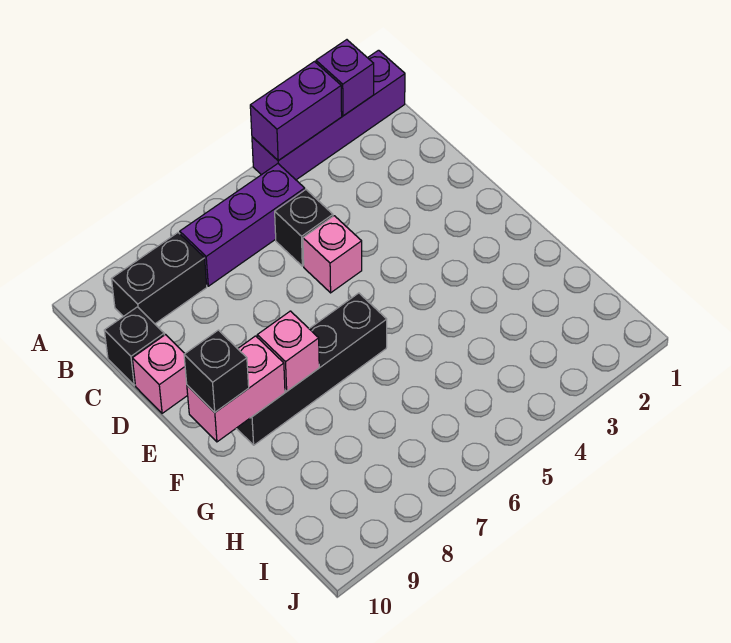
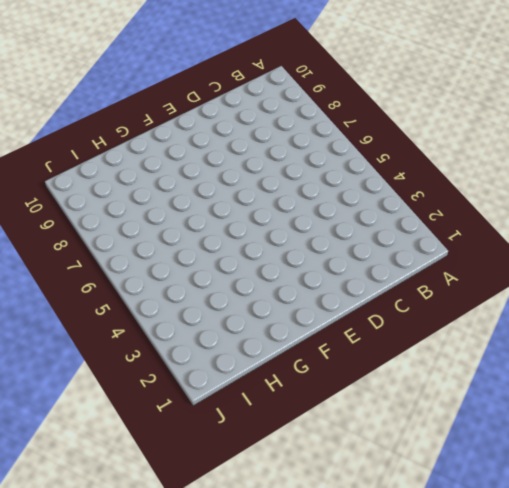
none -> purple 1x4 brick [252,50,405,180]
none -> purple 1x3 brick [180,164,305,286]
none -> black 1x2 brick [112,233,207,324]

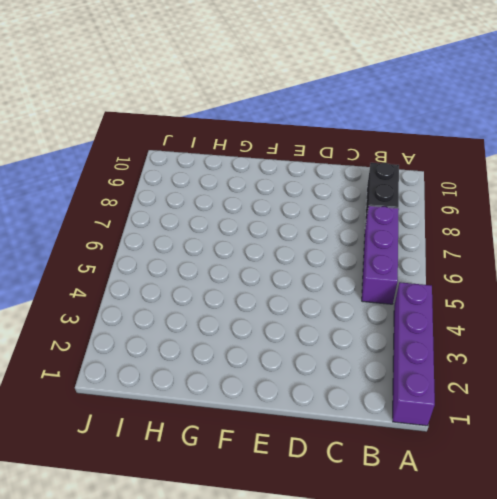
none -> black 1x1 brick [275,190,333,266]
none -> black 1x1 brick [104,307,164,385]
none -> pink 1x1 brick [303,216,362,293]

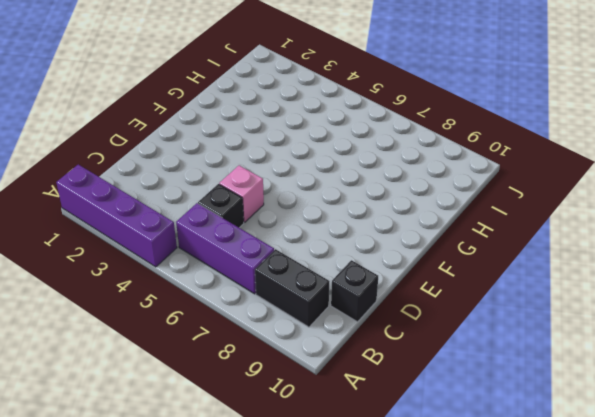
none -> pink 1x1 brick [132,335,188,413]
none -> black 1x4 brick [236,293,387,445]
none -> purple 1x1 brick [316,40,374,116]

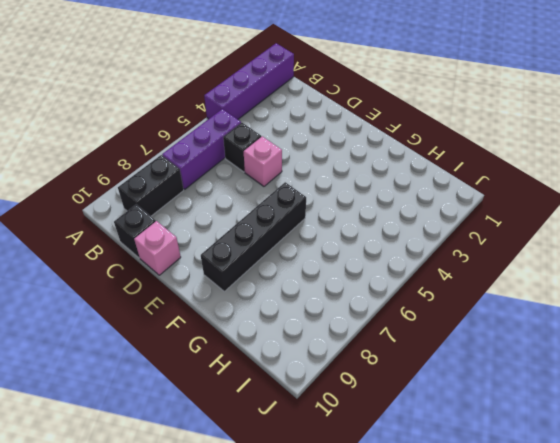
none -> purple 1x1 brick [316,40,374,116]
none -> purple 1x2 brick [250,62,342,161]
none -> pink 1x1 brick [257,311,319,391]

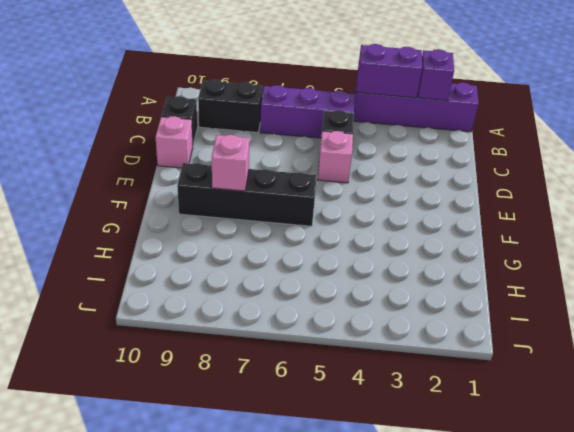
none -> pink 1x2 brick [187,336,285,442]
none -> black 1x1 brick [184,330,249,412]

